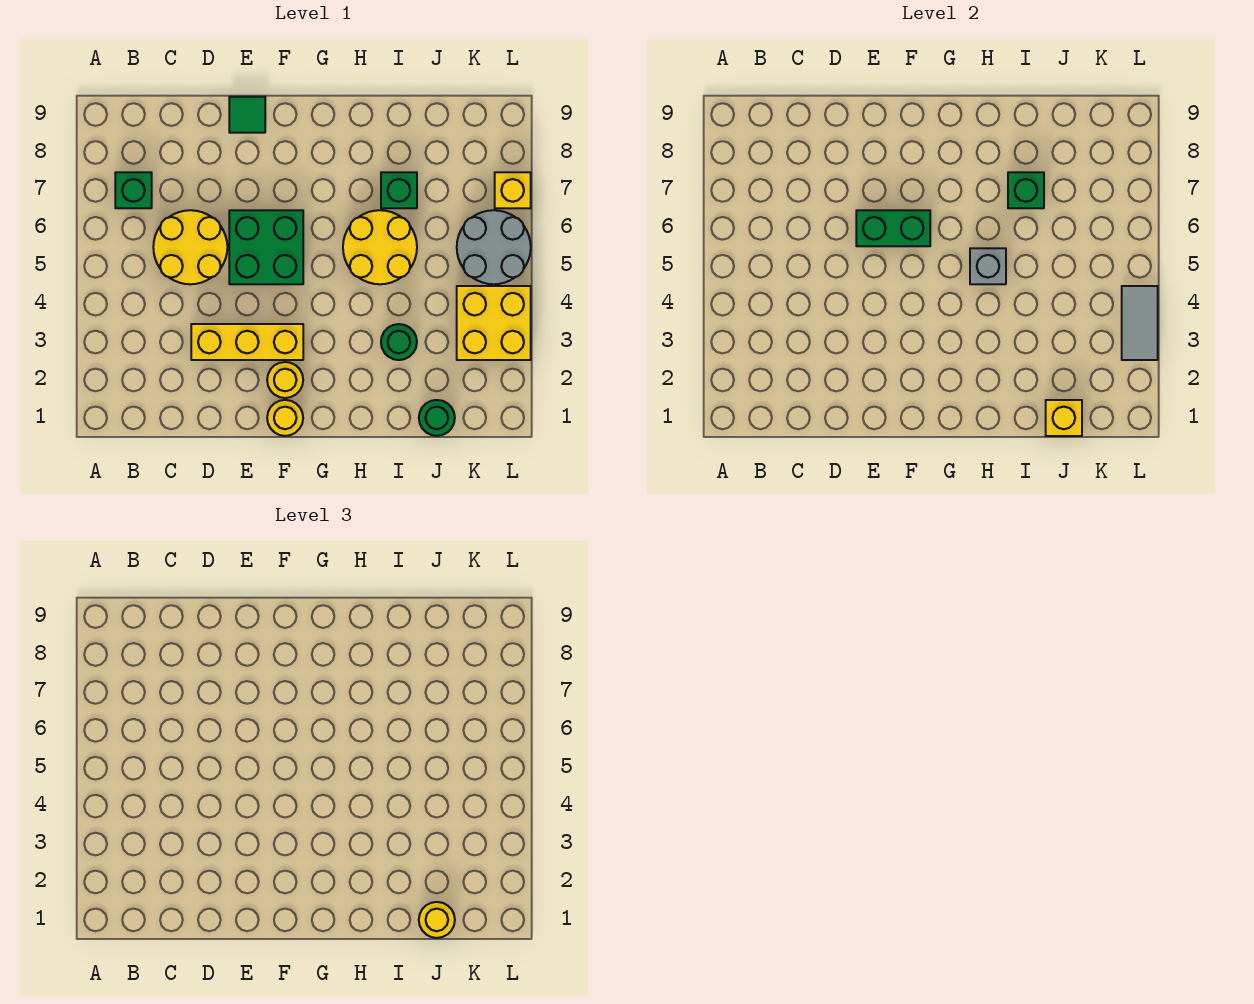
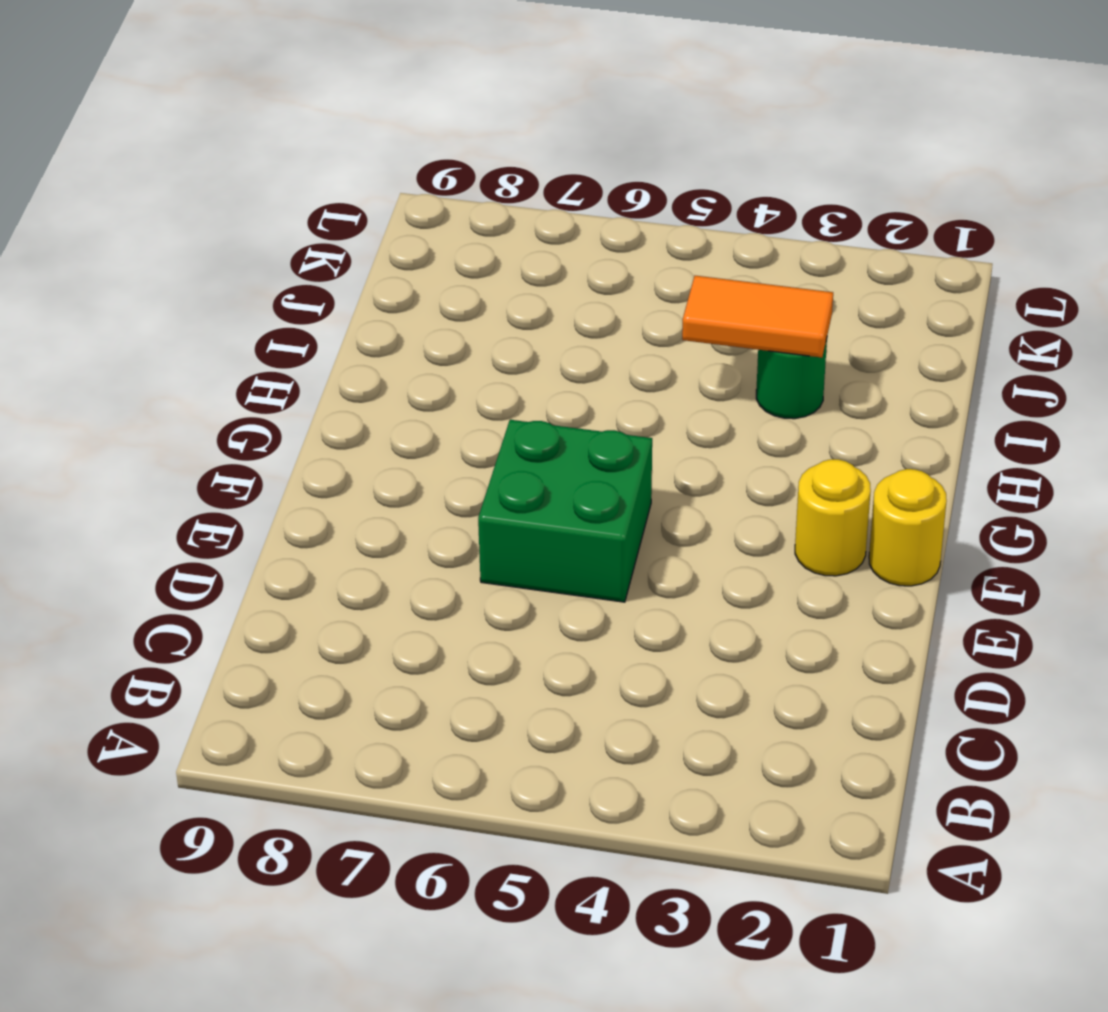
orange 1x2 tile [682,276,833,358] -> none
none -> green 1x1 brick [115,172,152,208]
none -> yellow 2x2 round brick [153,210,227,284]
none -> yellow 1x3 brick [191,324,303,360]

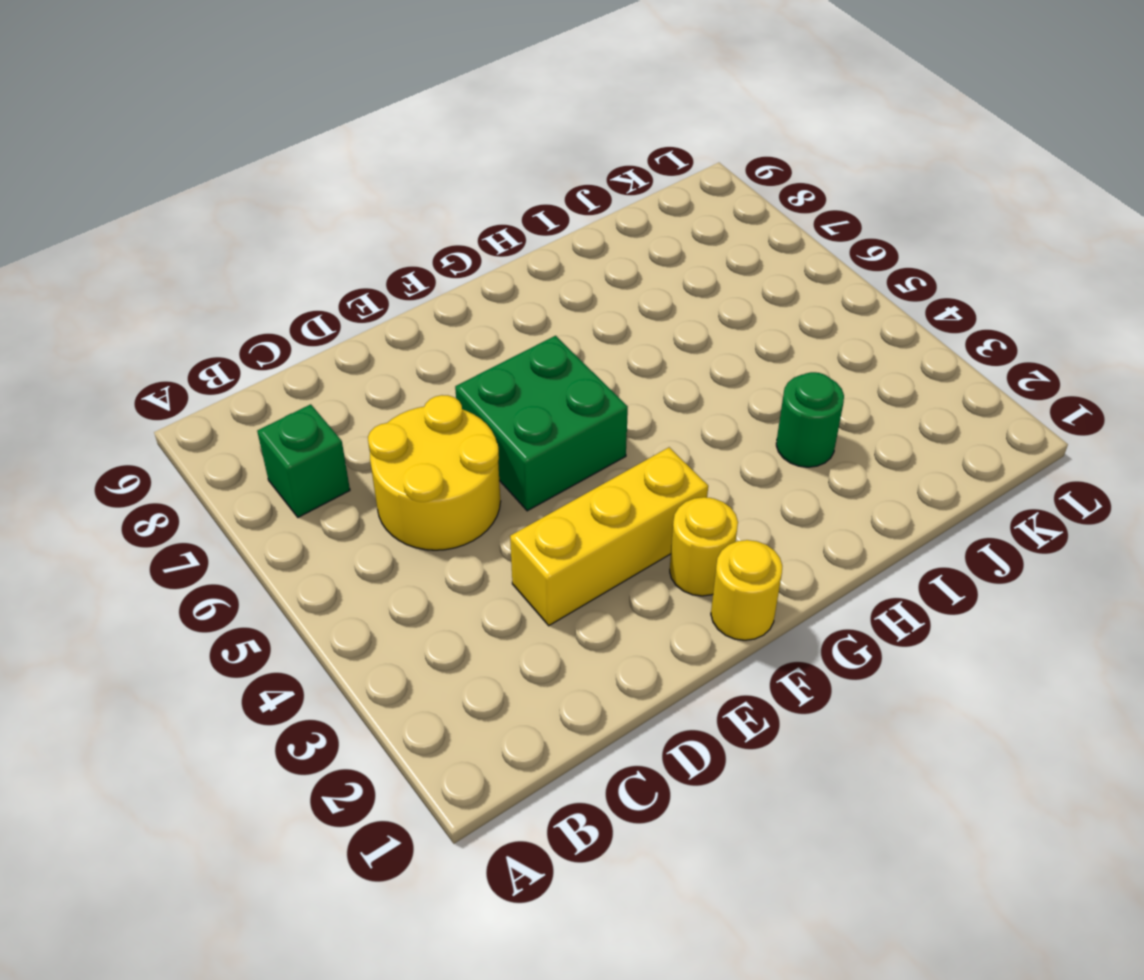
none -> green 1x1 tile [229,97,265,133]
none -> yellow 2x2 round brick [343,210,417,284]
none -> green 1x1 brick [381,172,417,208]

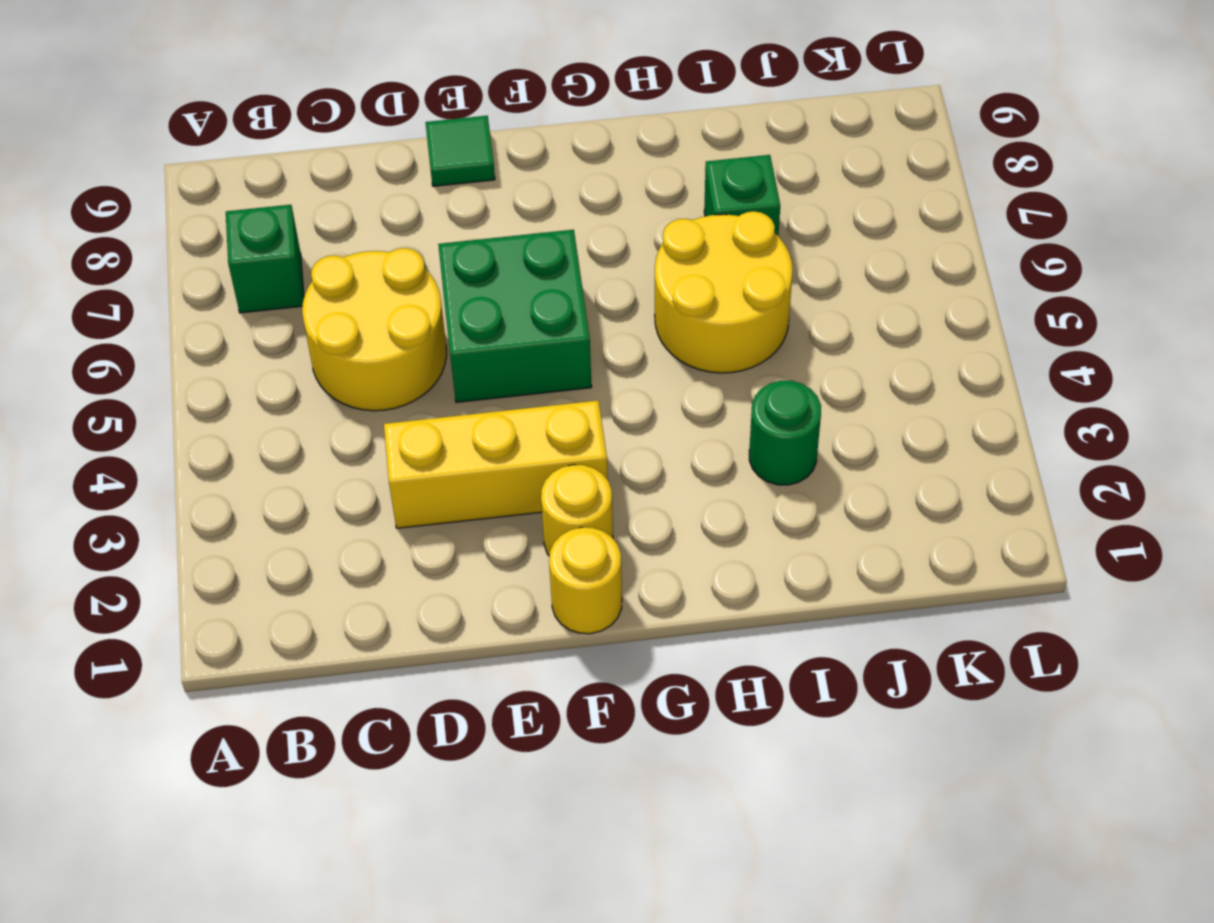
none -> green 1x1 round brick [419,400,455,436]
none -> yellow 2x2 brick [457,286,531,360]
none -> grey 2x2 round brick [457,210,531,284]

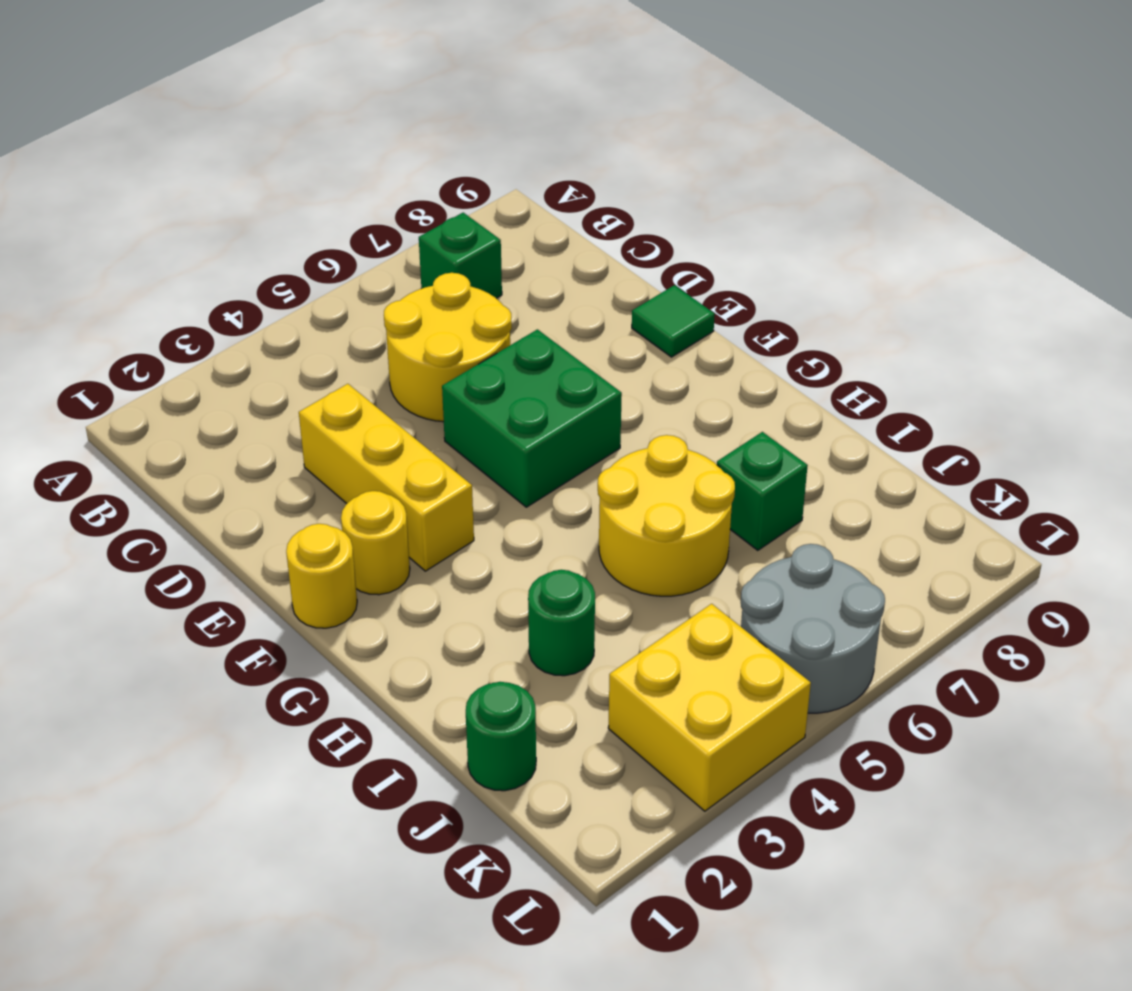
none -> yellow 1x1 brick [495,172,531,208]
none -> green 1x2 brick [856,210,930,246]
none -> grey 1x1 brick [970,248,1006,284]

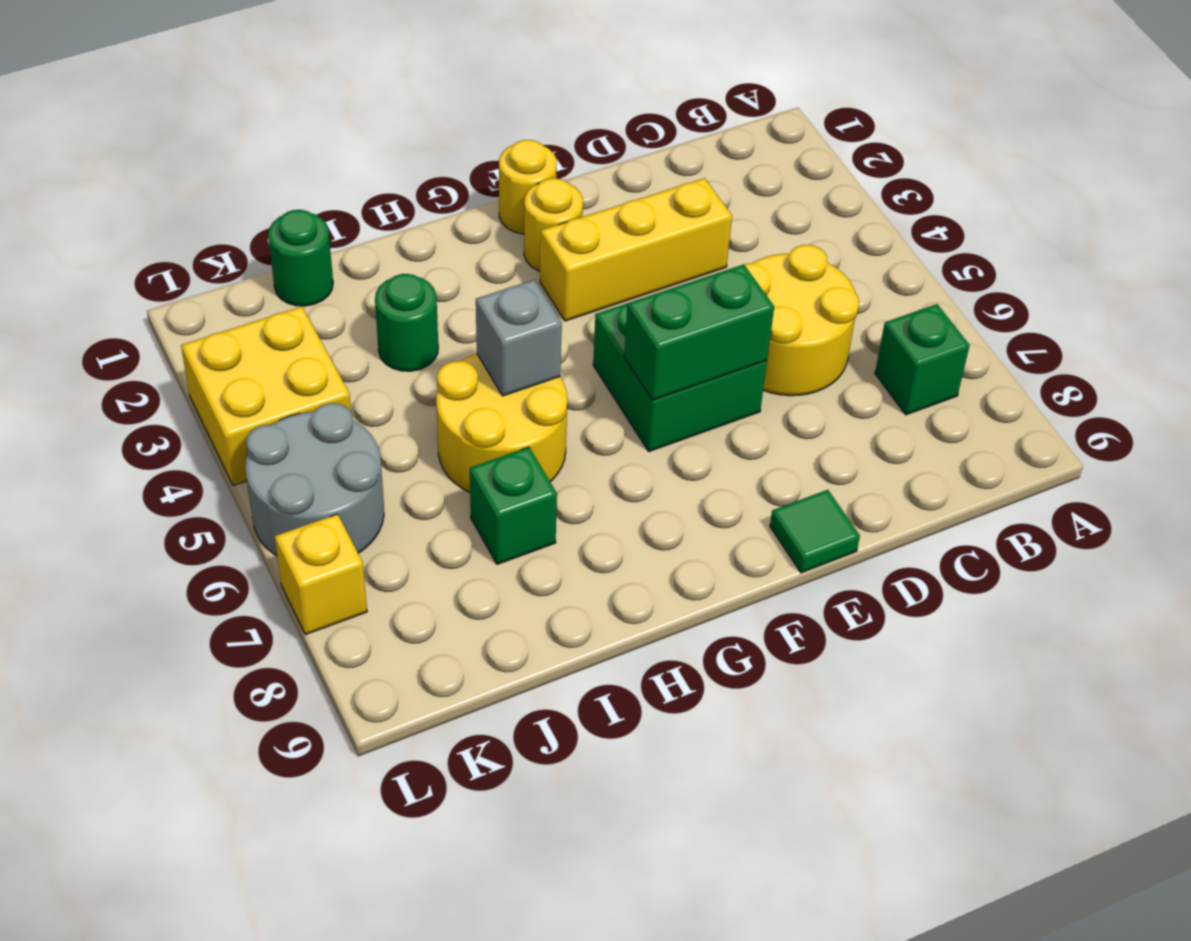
none -> green 1x1 brick [1008,172,1044,208]
none -> yellow 1x1 brick [1046,400,1082,436]
none -> grey 1x2 tile [1122,286,1158,360]

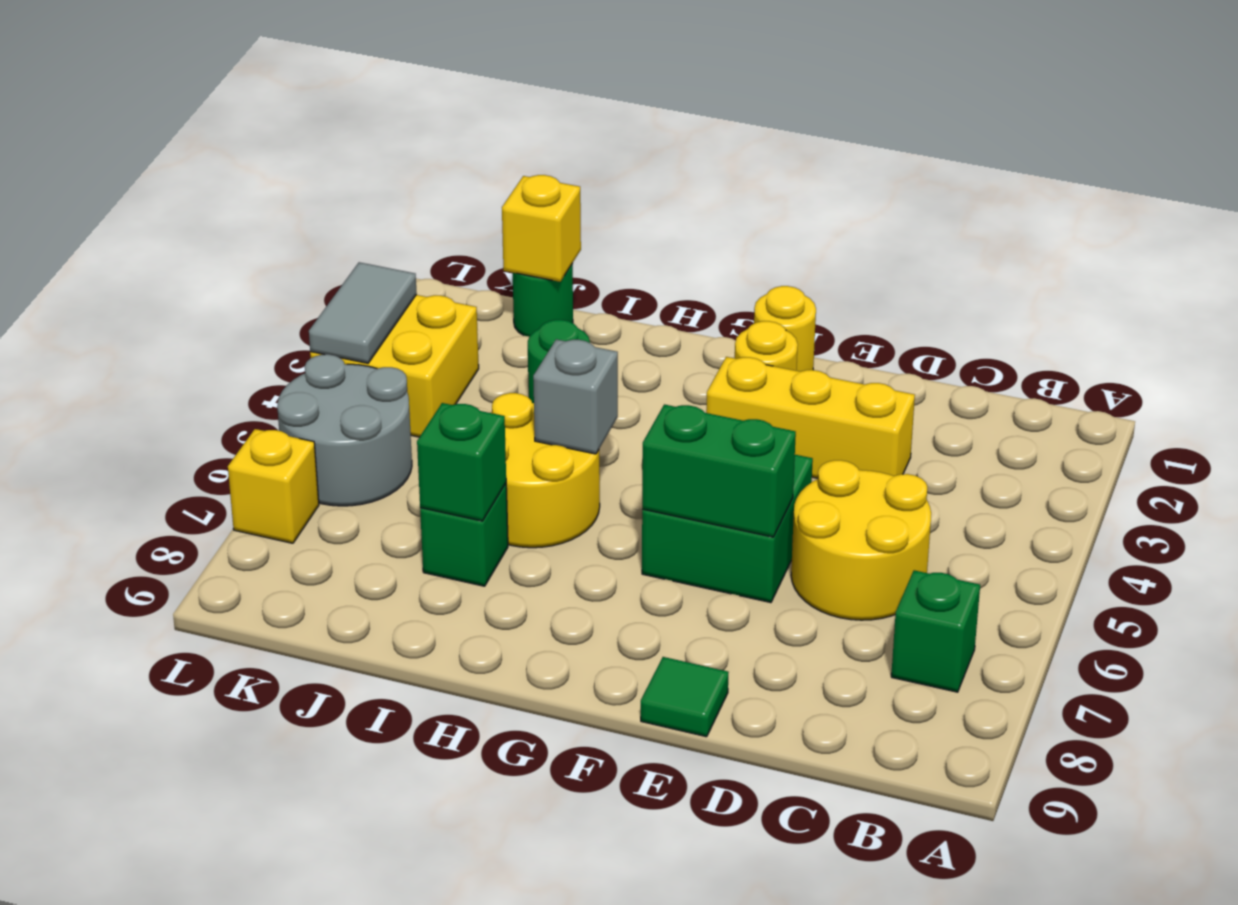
none -> yellow 1x1 round brick [419,902,455,938]

